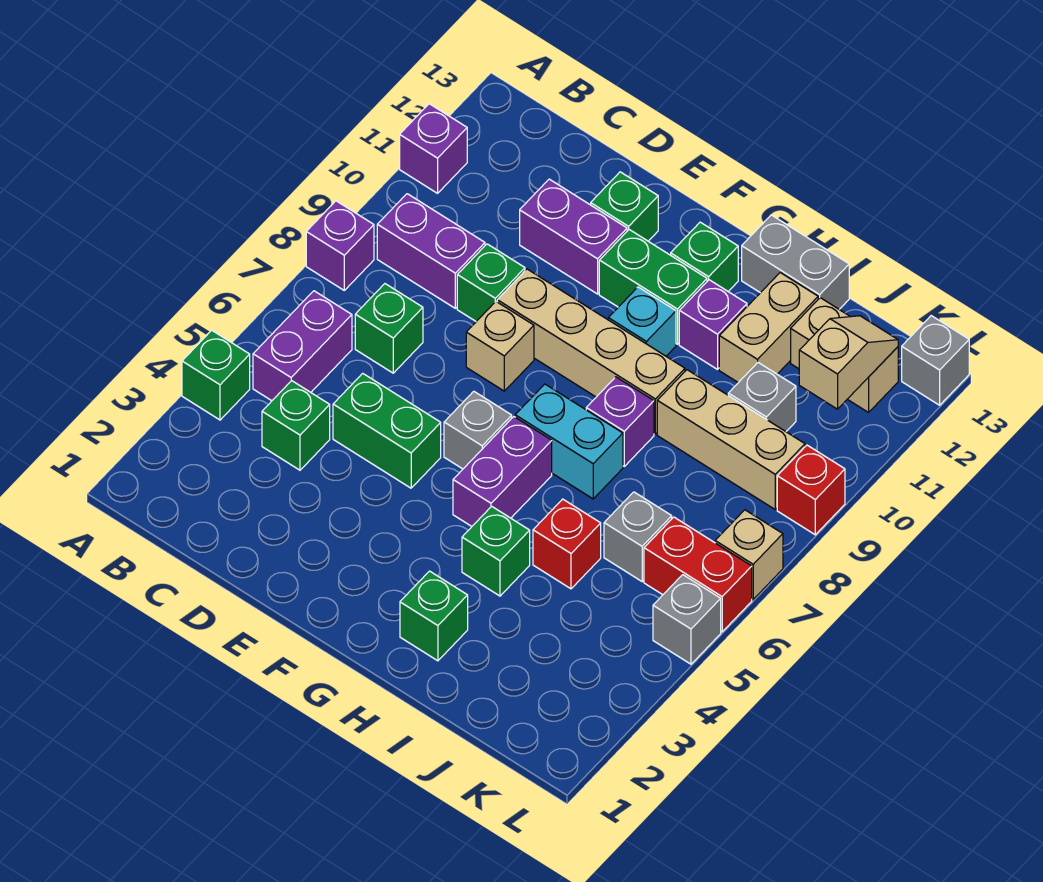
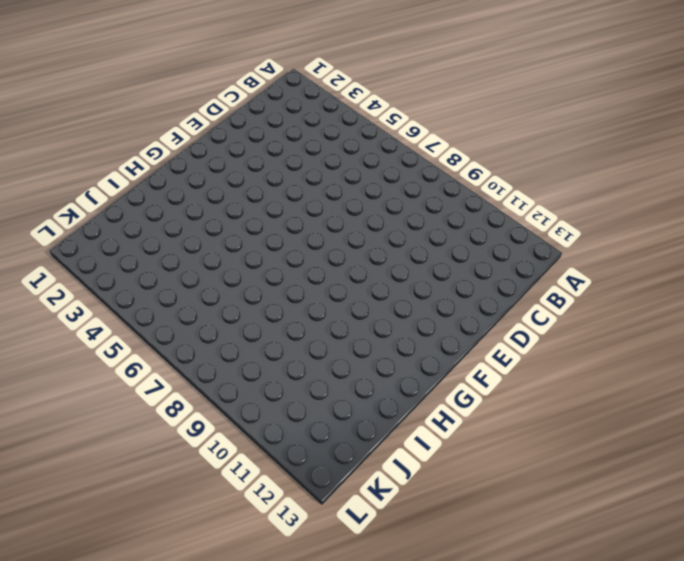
none -> green 1x1 brick [182,330,250,420]
none -> purple 1x1 brick [306,201,374,290]
none -> purple 1x1 brick [400,104,467,193]
none -> purple 1x2 brick [253,291,352,401]

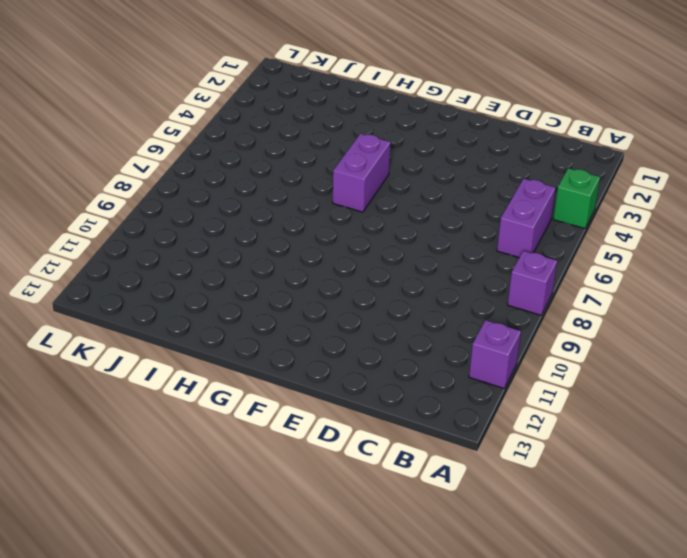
none -> purple 1x2 brick [377,194,485,308]
none -> green 1x1 brick [262,381,330,470]
none -> green 1x1 brick [355,284,423,373]
none -> green 1x2 brick [333,373,441,488]

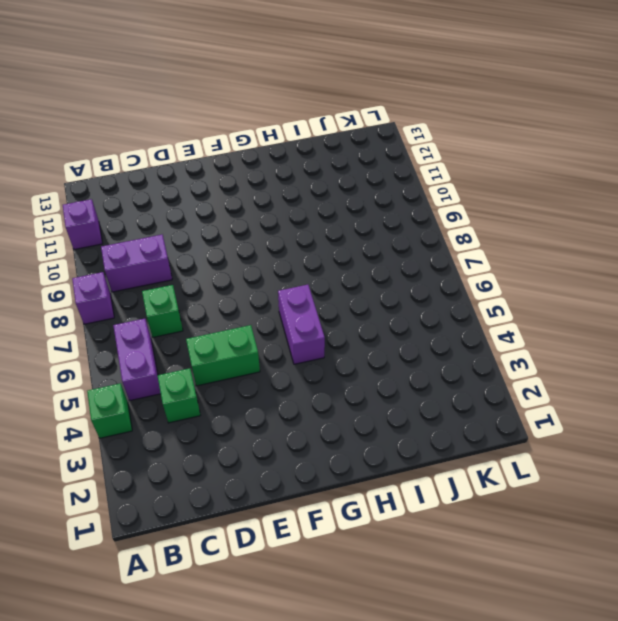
none -> green 1x1 brick [457,244,525,321]
none -> purple 1x2 brick [520,179,627,294]
none -> tan 1x1 brick [466,302,534,391]
none -> tan 1x4 brick [497,269,685,434]

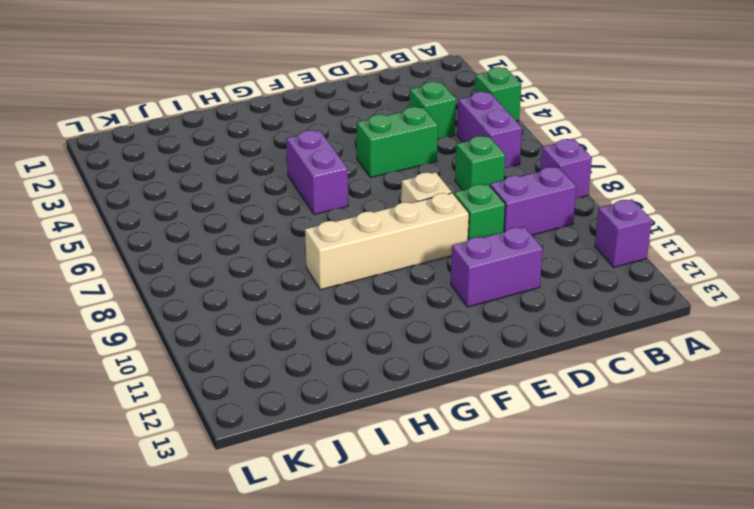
none -> green 1x1 brick [591,172,658,241]
none -> grey 1x1 brick [444,391,512,469]
none -> green 1x2 brick [599,230,707,344]
none -> cyan 1x2 brick [515,384,623,499]

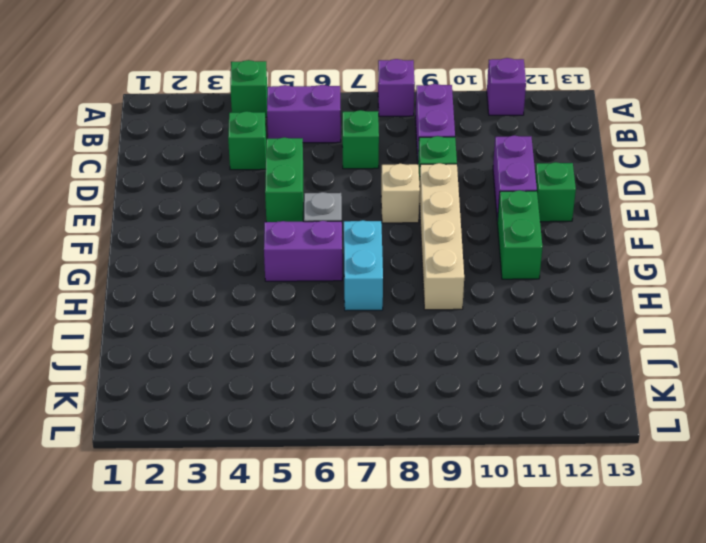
none -> cyan 1x1 brick [608,287,676,356]
none -> green 1x1 brick [671,222,738,291]
none -> green 1x1 brick [400,571,468,661]
none -> green 1x1 brick [462,506,530,596]

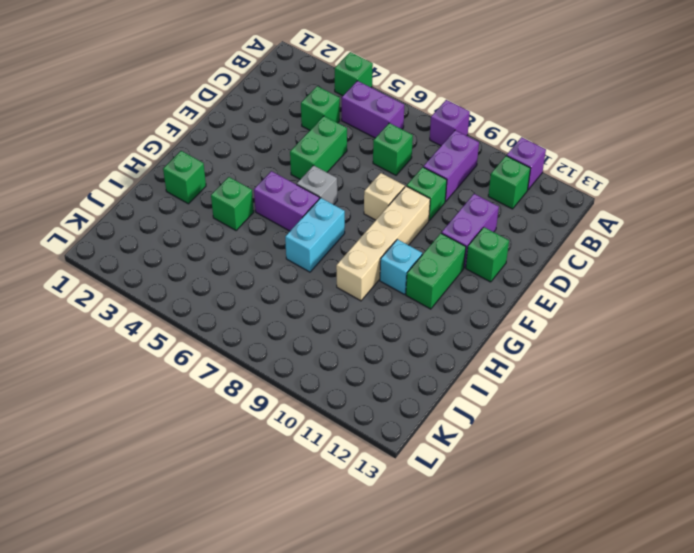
green 1x1 brick [488,156,530,209] -> green 1x1 brick moved to [671,222,738,291]
none -> purple 1x1 brick [586,377,654,466]
none -> purple 1x1 brick [679,280,747,369]
none -> grey 1x2 brick [742,215,849,309]
none -> red 1x1 brick [533,499,601,589]

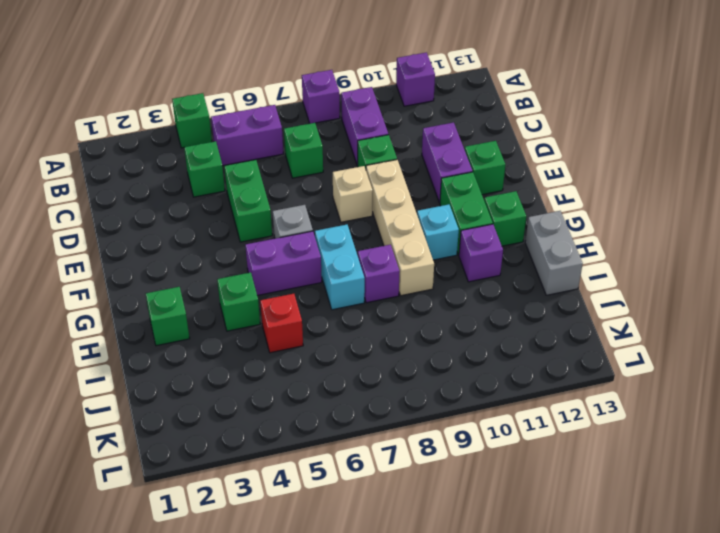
none -> tan 1x3 brick [657,370,805,509]
none -> tan 1x2 brick [719,273,818,383]
none -> grey 1x1 brick [604,492,672,581]
none -> grey 1x1 brick [728,363,796,431]

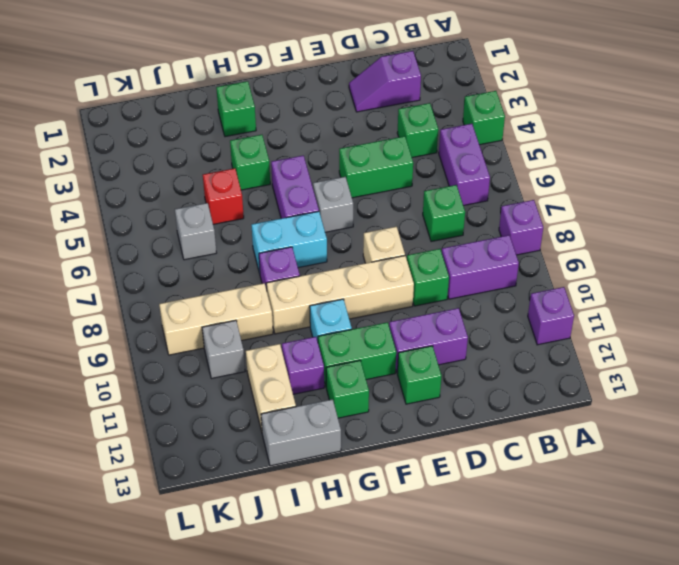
purple 1x2 slope [349,51,421,112] -> none
none -> tan 1x2 brick [791,298,898,412]
none -> red 1x2 brick [644,517,752,632]
none -> grey 1x1 brick [653,575,721,664]
none -> tan 1x1 brick [715,510,783,599]

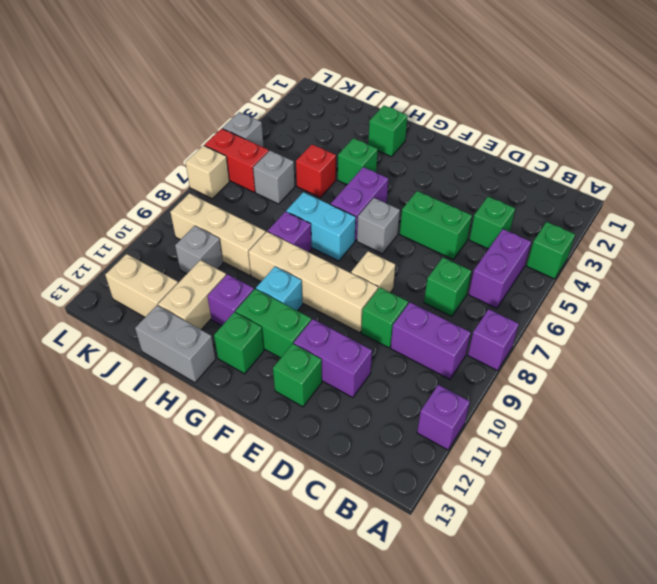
none -> red 1x1 brick [777,445,845,535]
none -> grey 1x1 brick [902,316,969,405]
none -> tan 1x2 slope [799,316,898,409]

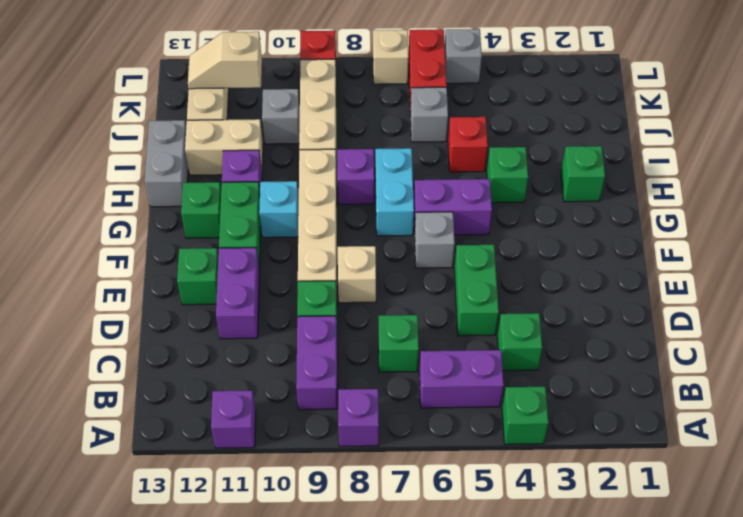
none -> grey 1x1 brick [902,316,969,405]

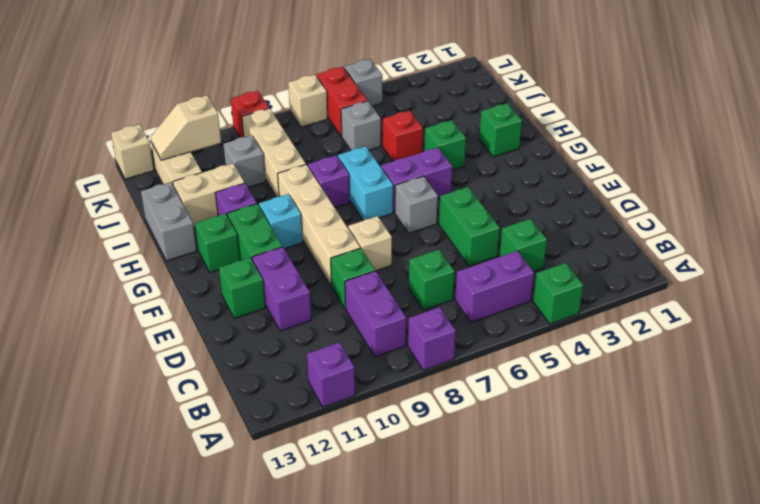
tan 1x1 brick [111,124,154,179] -> grey 1x1 brick [902,316,969,405]

